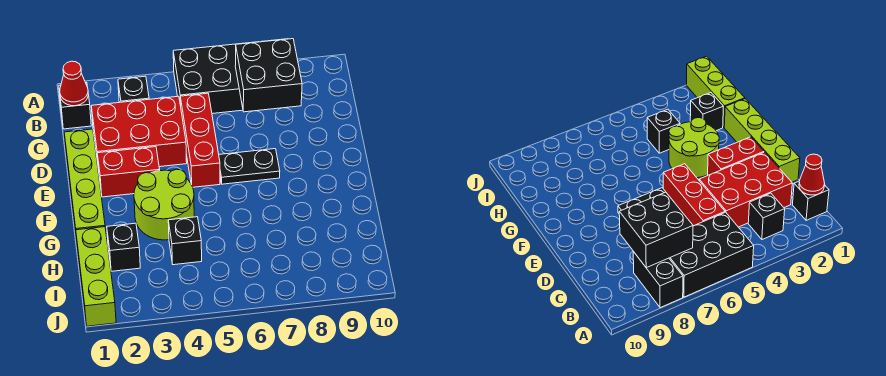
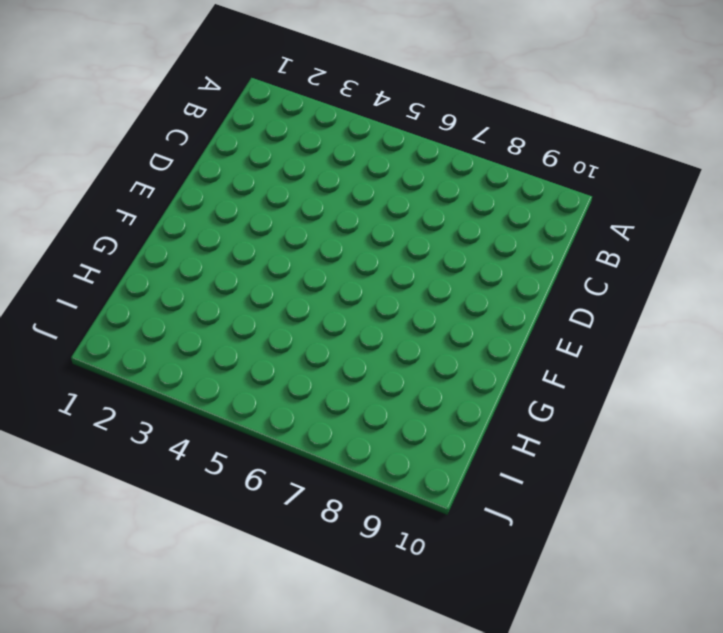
none -> black 2x3 brick [173,42,255,114]
none -> black 1x2 brick [633,252,683,308]
none -> black 1x1 brick [59,82,91,129]

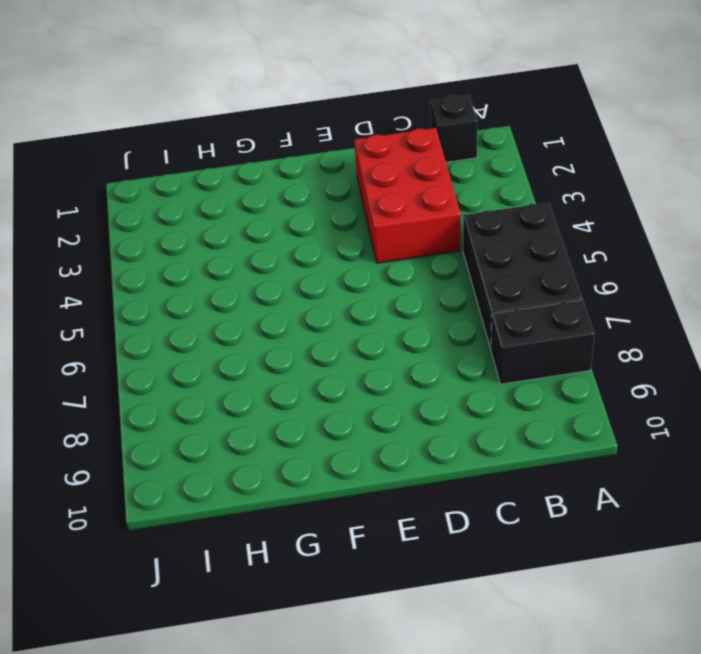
none -> black 1x1 brick [118,76,149,102]
none -> red 1x3 brick [180,93,220,187]
none -> lime 1x4 brick [64,129,105,241]

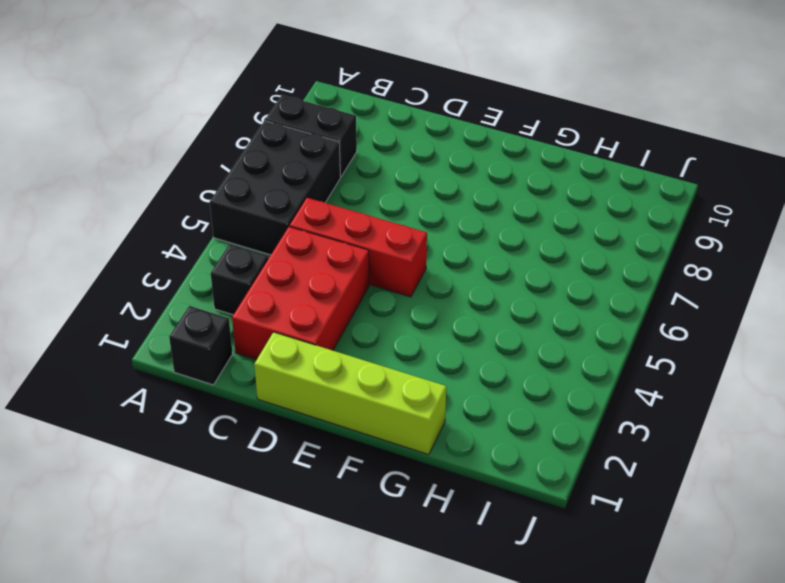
none -> red 1x2 brick [97,147,160,197]
none -> black 1x2 plate [219,149,280,184]
none -> lime 2x2 round brick [134,169,194,240]

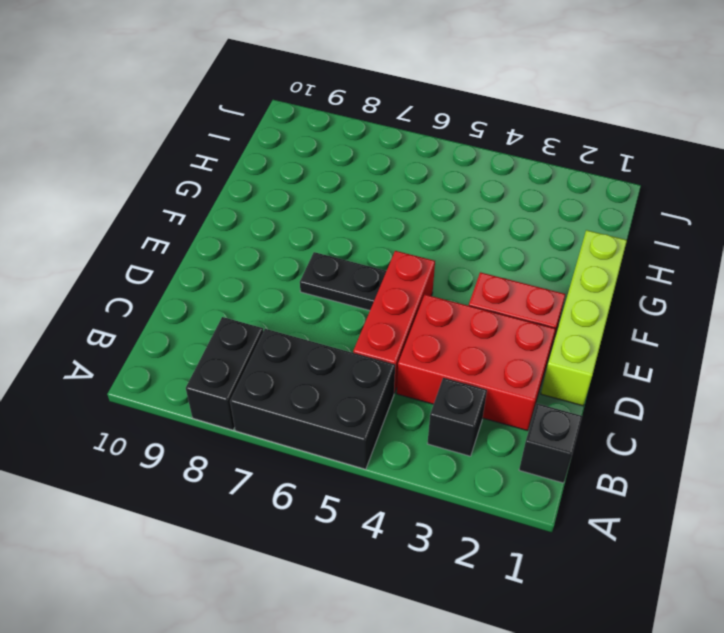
none -> lime 2x2 round brick [134,169,194,240]
none -> lime 1x3 brick [76,227,116,326]
none -> black 1x1 brick [107,223,140,271]

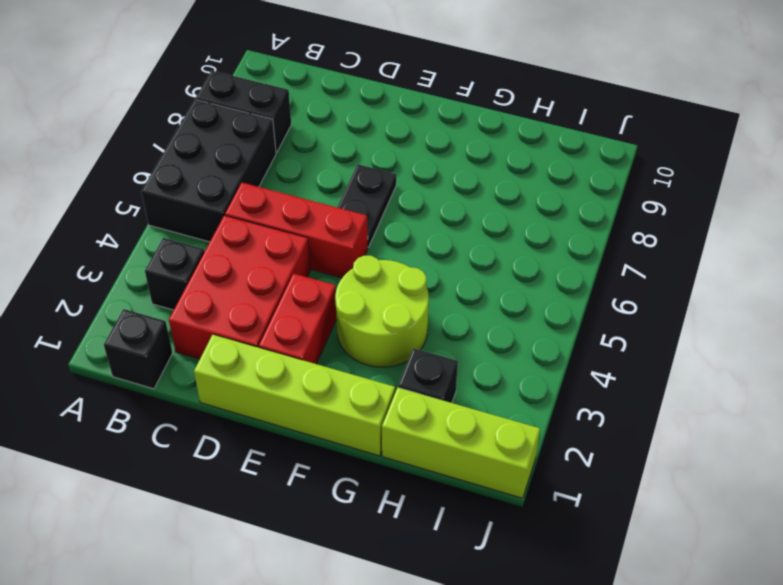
none -> black 1x1 brick [168,217,202,265]
none -> red 1x1 cone [60,61,88,106]
none -> black 2x2 brick [235,39,302,112]

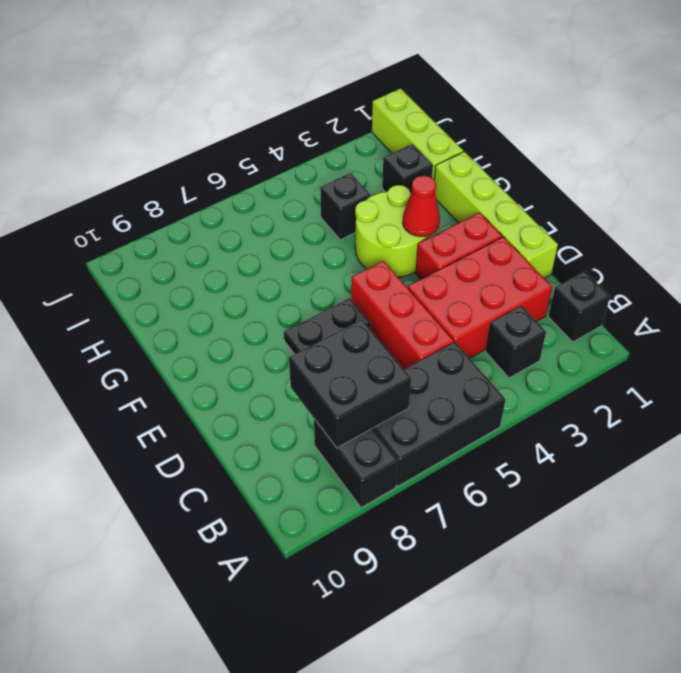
red 1x1 cone [403,176,440,237] -> red 1x1 cone moved to [60,61,88,106]

